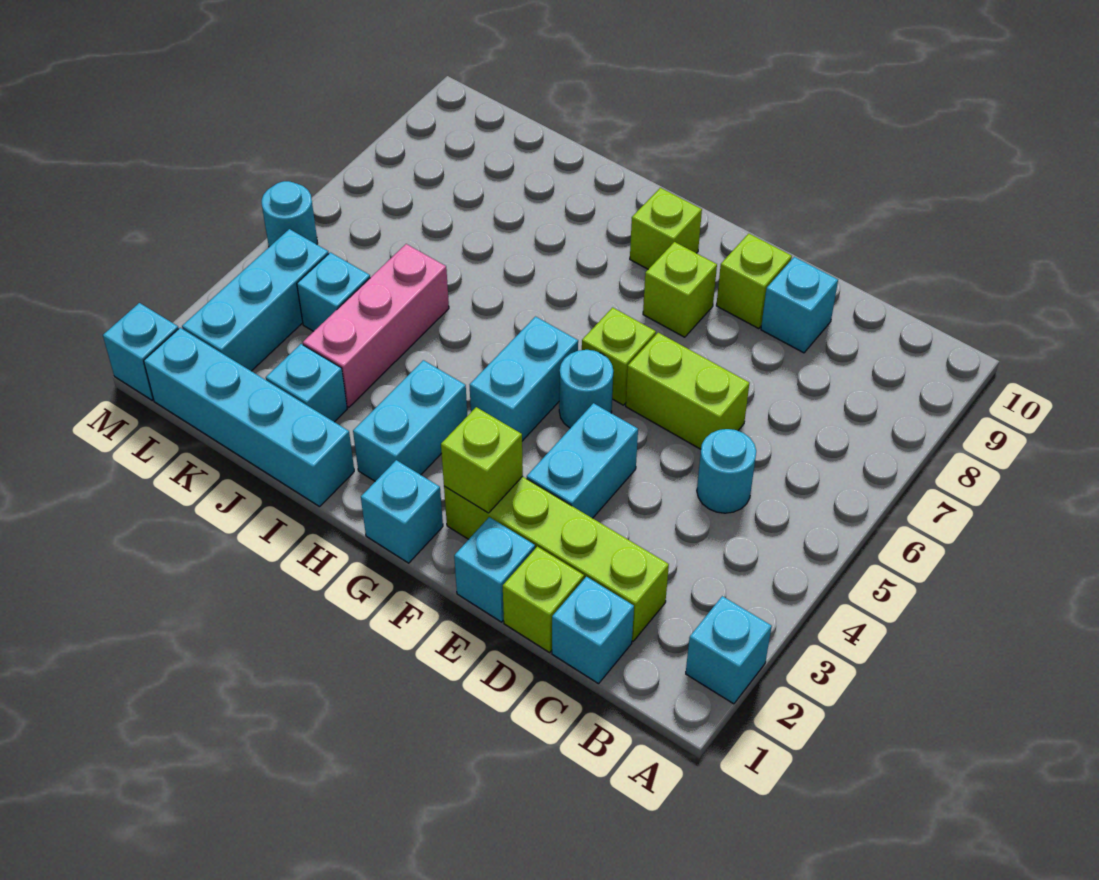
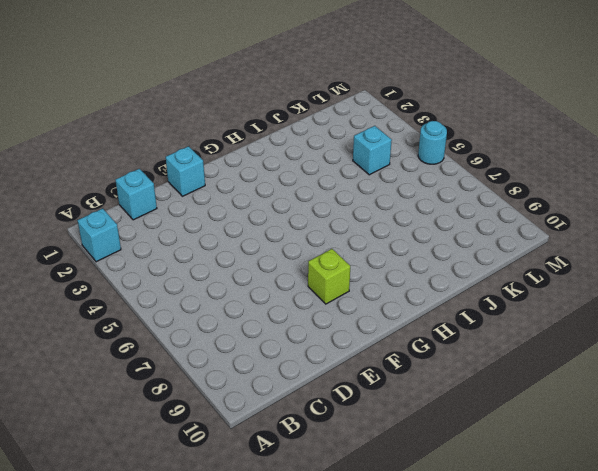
none -> lime 1x4 brick [444,476,669,641]
none -> cyan 1x1 round brick [697,429,756,513]
none -> lime 1x1 brick [503,546,584,652]

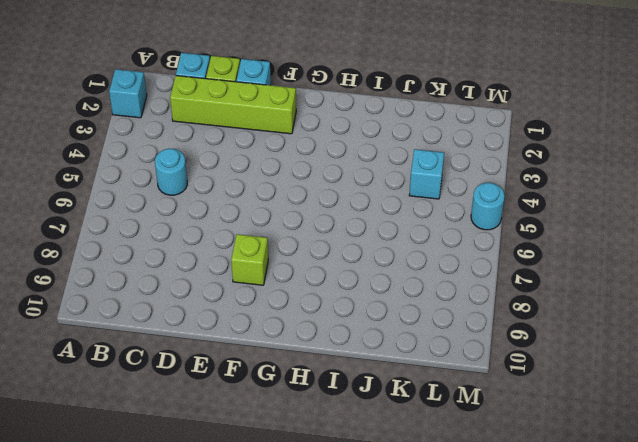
none -> lime 1x2 brick [626,333,749,449]
none -> cyan 1x1 brick [761,257,838,353]
none -> cyan 1x2 brick [527,403,638,518]

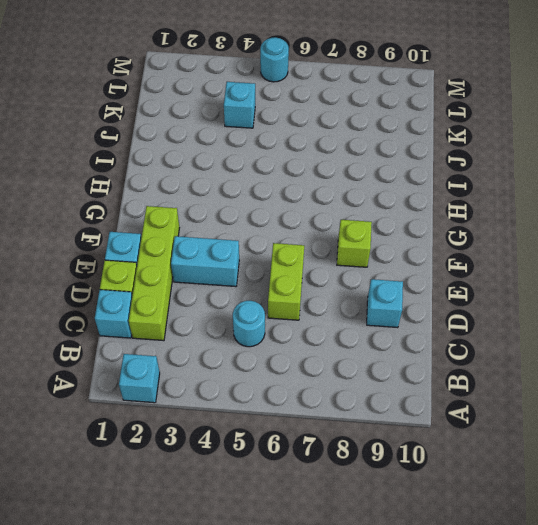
none -> lime 1x1 brick [716,233,792,328]
none -> cyan 1x1 round brick [559,350,613,428]
none -> lime 1x1 brick [582,307,656,405]

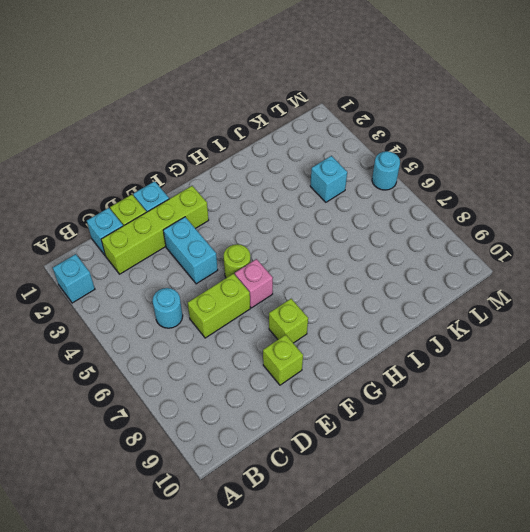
lime 1x1 round brick [224,244,251,278] -> cyan 1x1 round brick [559,350,613,428]
pink 1x1 brick [235,259,273,308] -> lime 1x1 brick [582,307,656,405]
none -> cyan 1x1 brick [761,257,838,353]
none -> cyan 1x1 brick [361,460,443,563]
none -> cyan 1x2 brick [470,317,578,441]

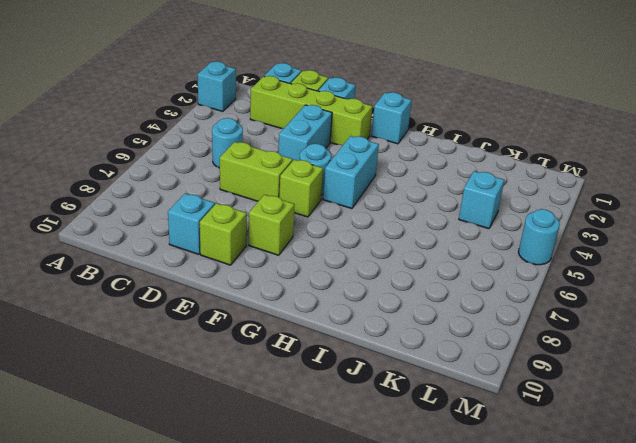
none -> lime 1x1 brick [630,188,702,269]
none -> cyan 1x2 brick [353,360,467,481]
none -> cyan 1x4 brick [144,328,354,507]

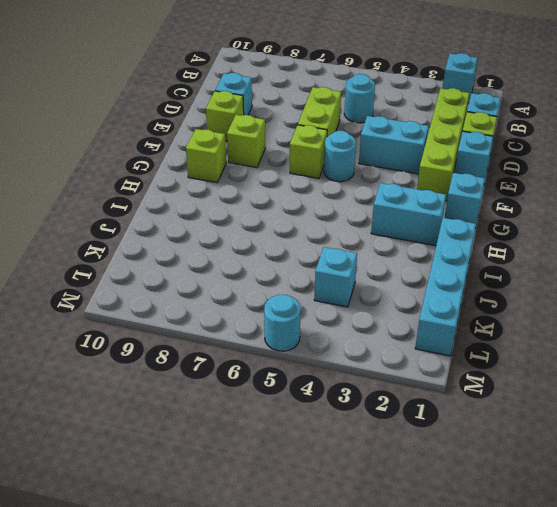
none -> cyan 1x2 brick [470,317,578,441]
none -> cyan 1x1 brick [266,344,347,422]
none -> pink 1x3 brick [303,244,449,407]

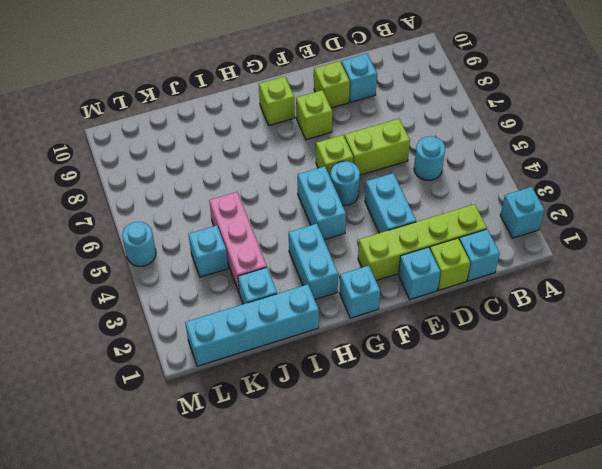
none -> cyan 1x3 brick [182,229,329,371]
none -> cyan 1x1 brick [103,303,179,400]
none -> lime 1x1 brick [441,407,523,513]

